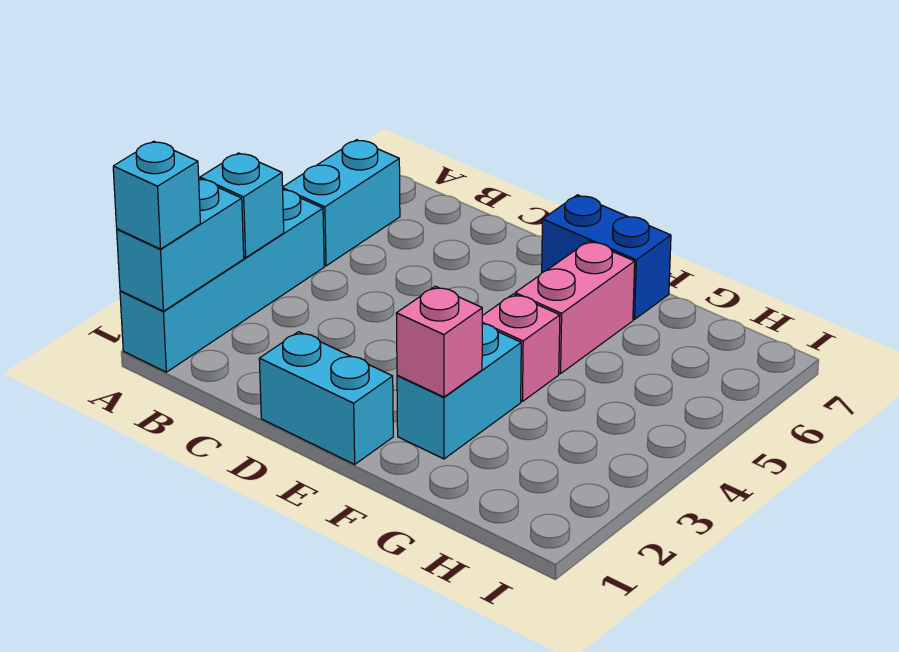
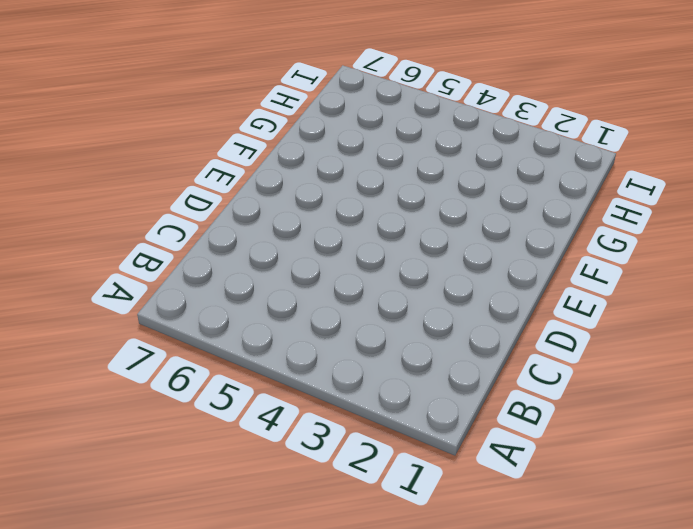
none -> cyan 1x4 brick [120,190,324,372]
none -> cyan 1x2 brick [283,140,400,266]

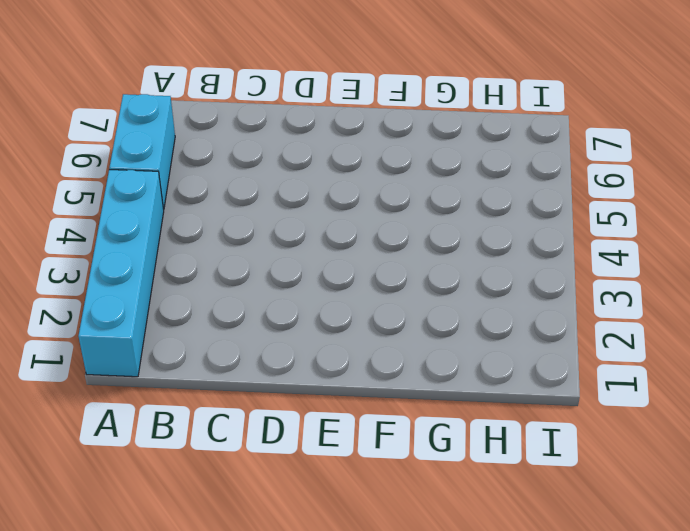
none -> cyan 1x2 brick [259,332,393,464]
none -> blue 1x2 brick [542,195,671,319]

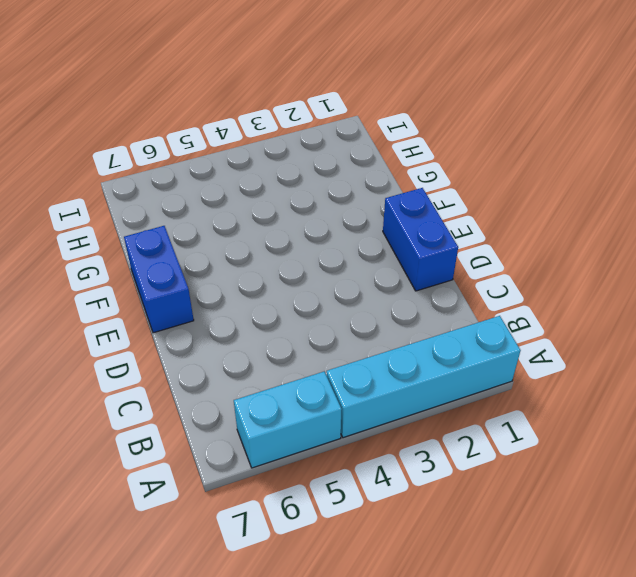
blue 1x2 brick [383,188,458,291] -> cyan 1x2 brick [259,332,393,464]
none -> cyan 1x2 brick [397,323,521,459]
none -> pink 1x1 brick [482,294,560,401]

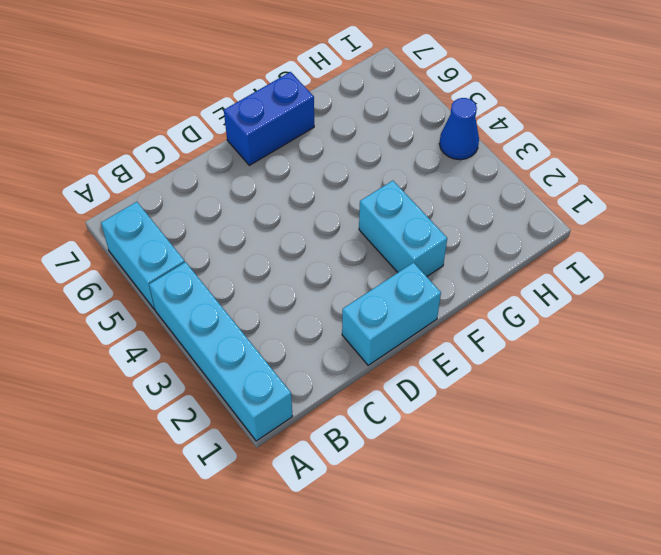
blue 1x1 cone [439,98,479,160] -> none
none -> pink 1x1 brick [482,294,560,401]
none -> pink 1x2 brick [515,241,635,374]

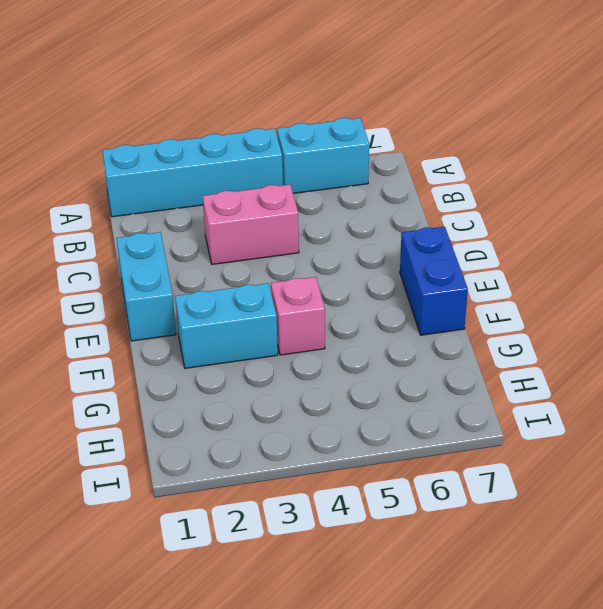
pink 1x2 brick [203,185,299,264] -> pink 1x2 brick moved to [515,241,635,374]
none -> cyan 1x2 brick [117,179,244,311]
none -> cyan 1x1 brick [200,153,284,258]

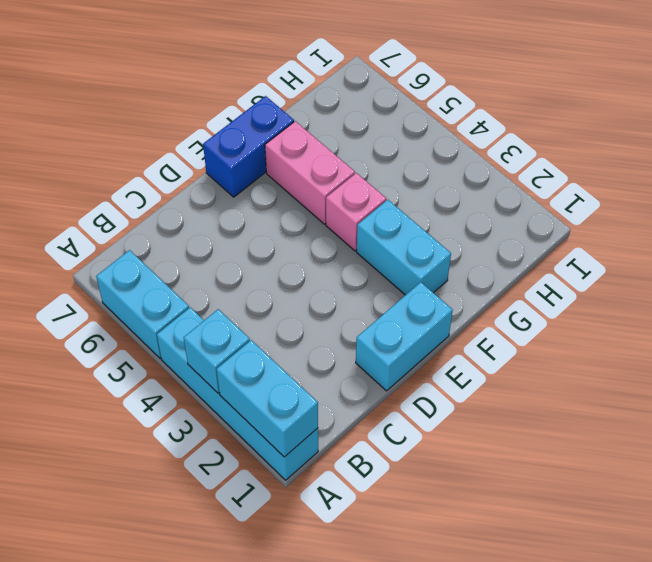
none -> pink 1x1 brick [396,286,482,397]
none -> cyan 1x1 brick [113,141,200,249]

